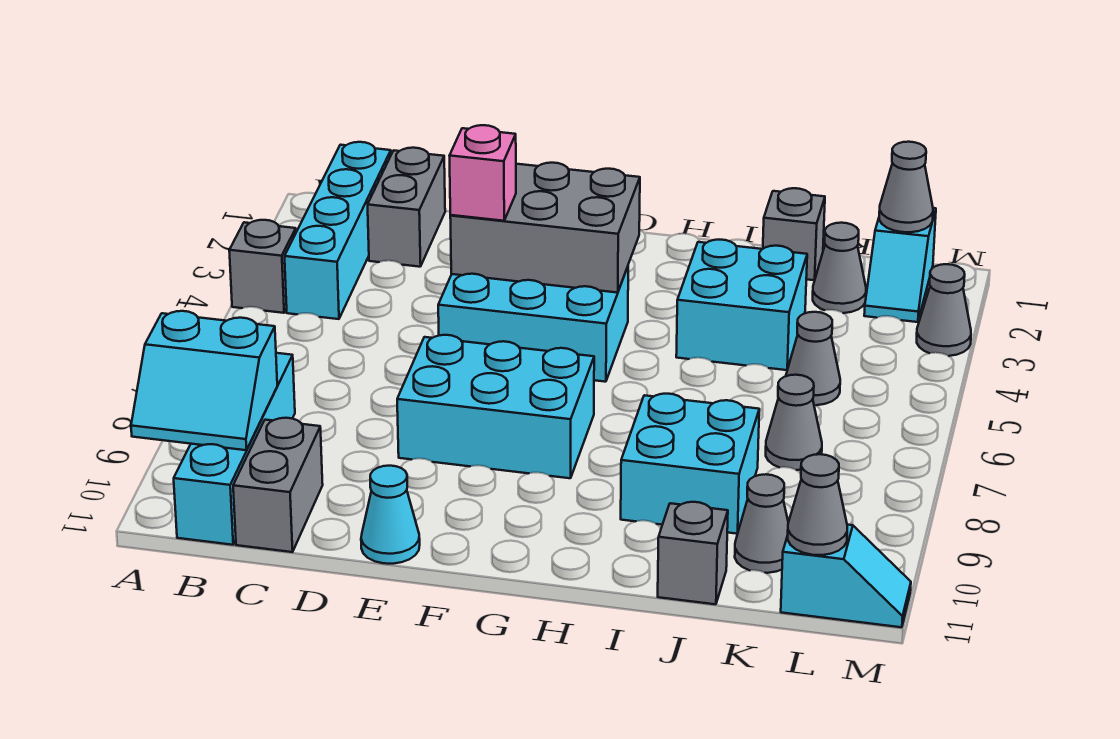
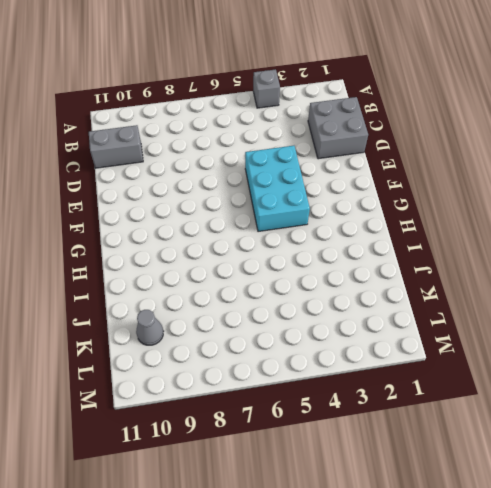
grey 2x2 brick [308,97,368,159] -> grey 1x2 brick [368,148,445,267]
none -> cyan 1x4 brick [285,142,391,319]
none -> cyan 1x4 brick [174,353,295,545]
none -> cyan 2x3 brick [397,335,594,478]

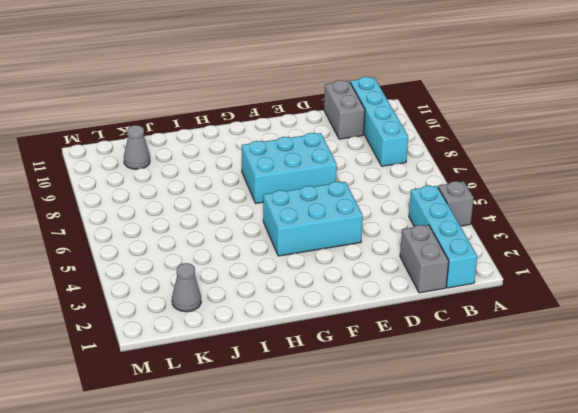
none -> cyan 1x1 cone [361,466,420,564]
none -> cyan 2x2 brick [676,240,807,370]
none -> cyan 2x2 brick [621,394,759,534]

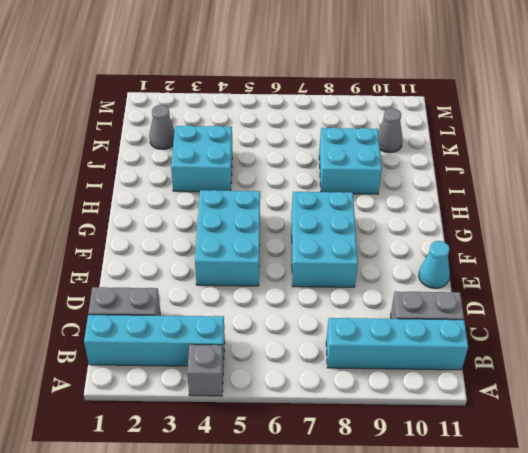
none -> grey 1x1 brick [763,188,825,280]
none -> grey 1x1 brick [658,502,728,604]
none -> grey 1x1 cone [786,312,840,405]

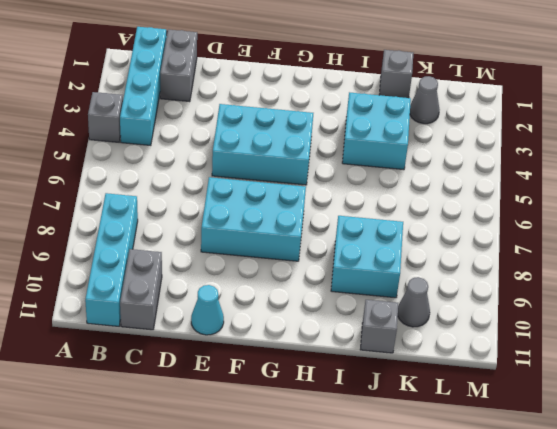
none -> grey 1x1 cone [786,312,840,405]
none -> grey 1x1 cone [766,375,822,470]
none -> cyan 1x2 slope [864,208,936,322]

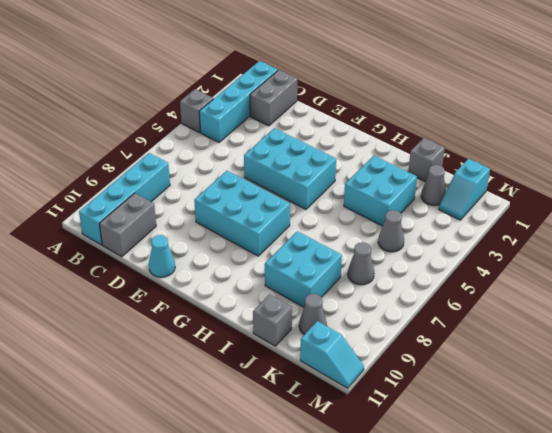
none -> grey 1x1 cone [917,264,971,356]
none -> cyan 2x2 slope [131,311,277,450]
none -> grey 2x3 brick [450,163,640,293]

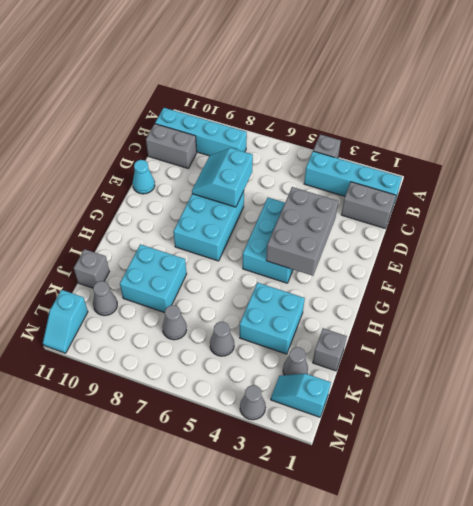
cyan 2x2 slope [192,148,253,207] -> cyan 2x2 slope moved to [131,311,277,450]
none -> grey 1x1 cone [879,142,933,232]
none -> grey 1x1 cone [788,454,847,555]
none -> pink 1x1 brick [450,125,516,221]

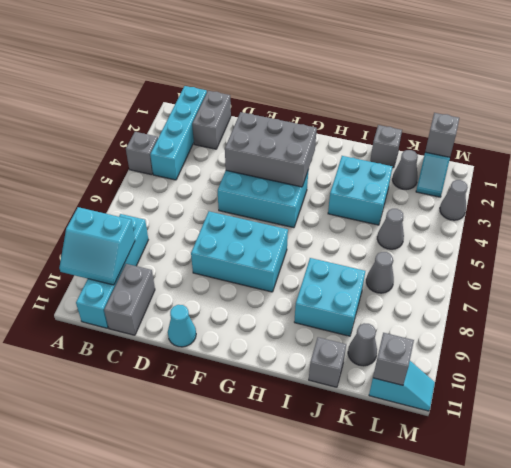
grey 1x1 brick [425,113,459,157] -> grey 1x1 cone [879,142,933,232]
grey 1x1 brick [373,333,414,385] -> grey 1x1 cone [788,454,847,555]
none -> pink 1x1 brick [450,125,516,221]

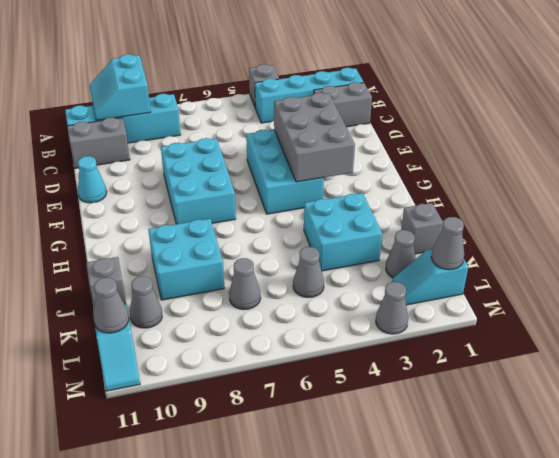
none -> pink 1x1 brick [450,125,516,221]

